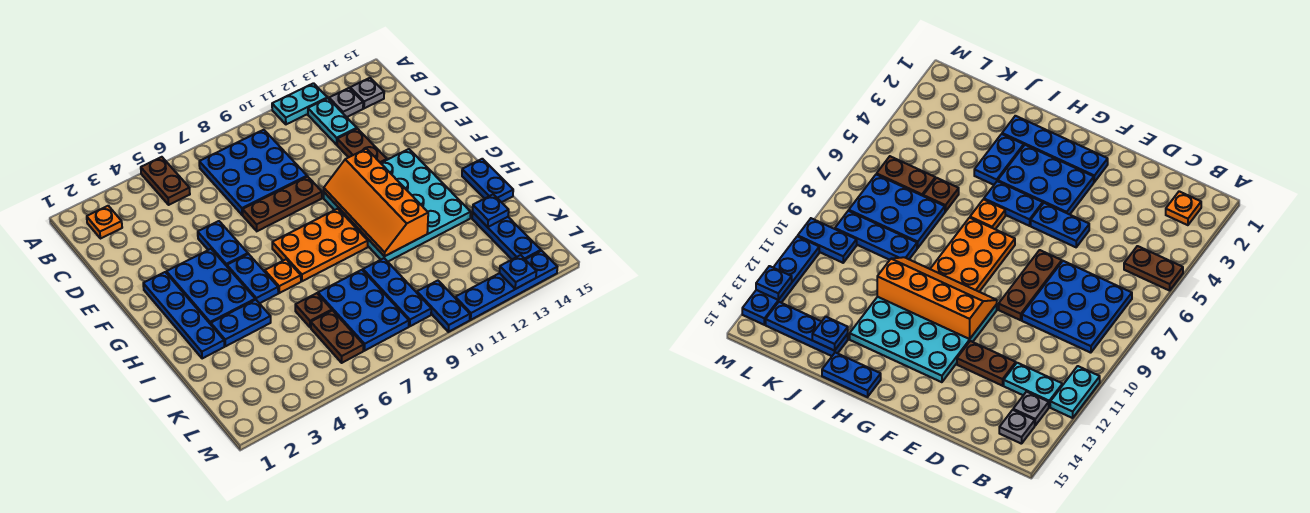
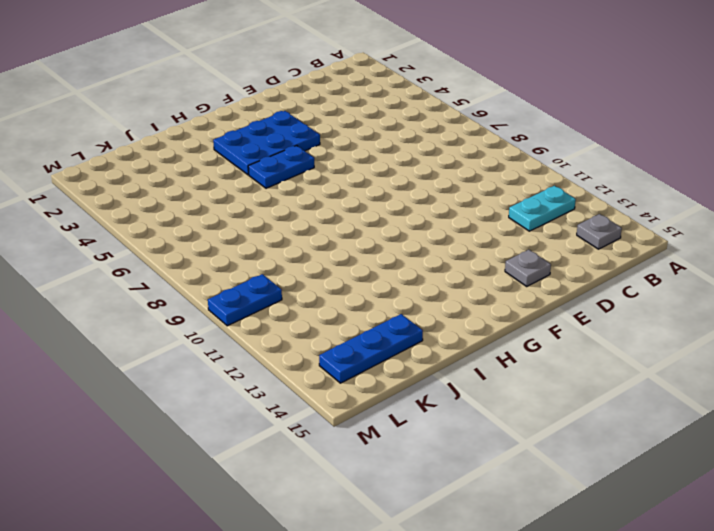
grey 1x1 plate [505,250,551,286] -> grey 1x1 plate moved to [329,88,363,117]
none -> brown 1x2 plate [141,157,190,205]
none -> cyan 1x2 plate [272,83,327,124]
none -> orange 1x1 plate [87,206,122,239]

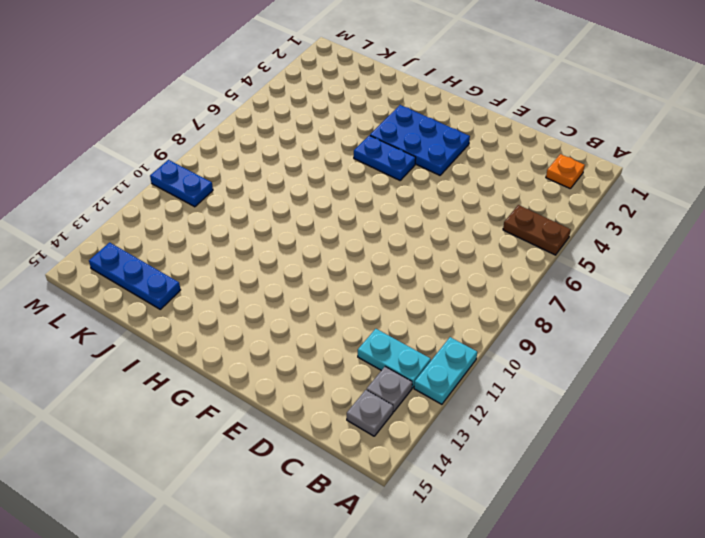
none -> blue 3x3 plate [199,130,307,215]
none -> brown 1x2 plate [337,129,387,163]
none -> blue 1x2 plate [198,221,248,266]

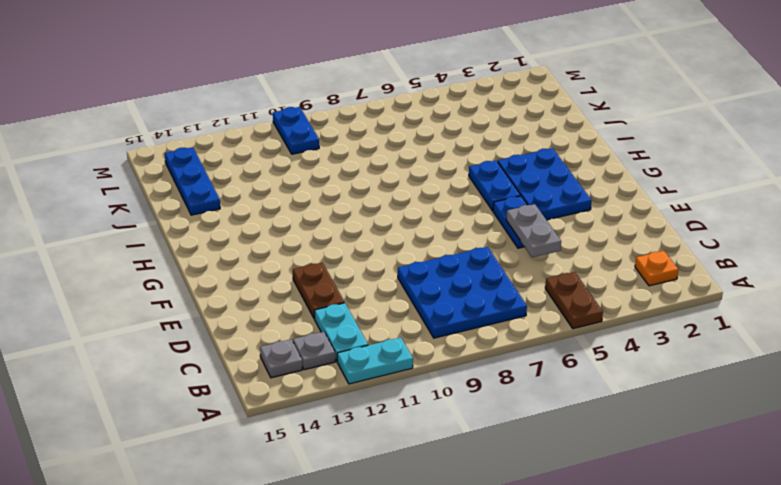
grey 1x2 plate [506,204,561,257] -> none
none -> brown 1x3 plate [243,177,322,231]
none -> blue 1x4 plate [143,272,224,359]
none -> cyan 4x4 plate [324,149,471,262]

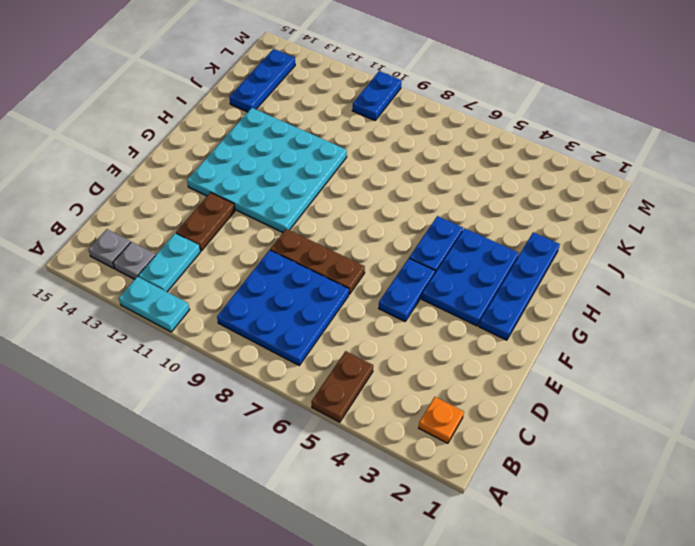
none -> orange 2x3 plate [272,209,368,281]
none -> orange 1x1 plate [265,259,301,293]
none -> blue 1x2 plate [462,159,513,202]

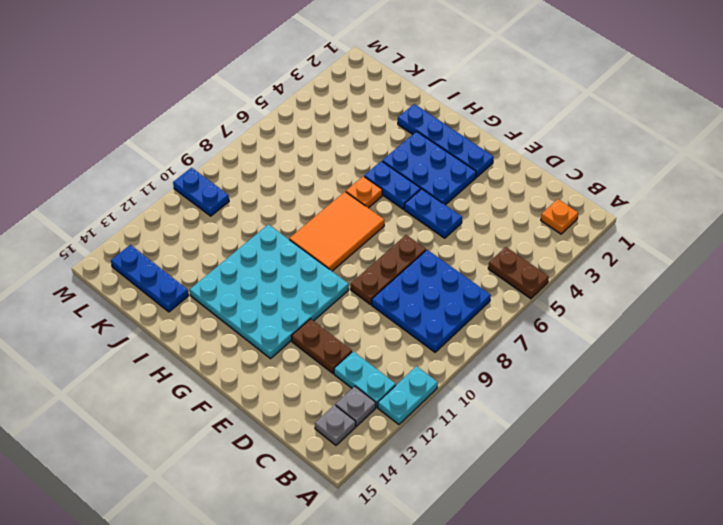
orange 2x3 tile [289,192,384,271] -> orange 2x3 plate [272,209,368,281]
none -> blue 1x2 plate [462,159,513,202]
none -> blue 1x2 plate [211,300,271,346]
none -> brown 1x1 plate [295,293,332,328]

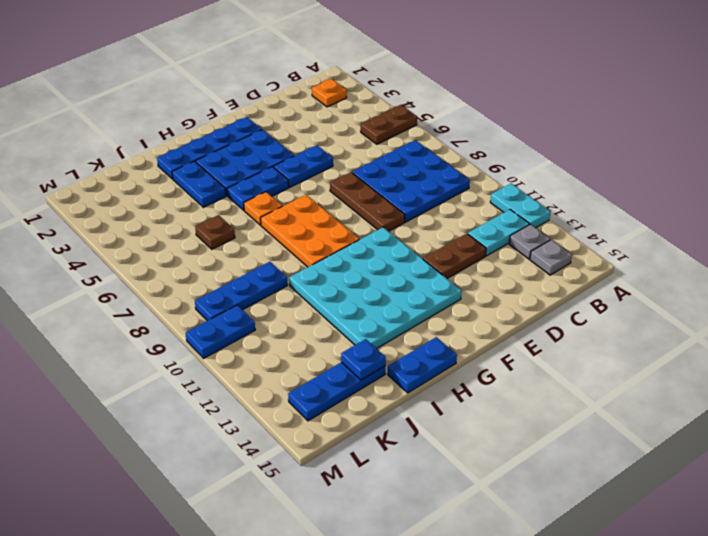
none -> blue 2x3 plate [318,270,409,351]
none -> brown 1x2 plate [311,311,364,363]
none -> blue 1x4 plate [455,251,557,320]

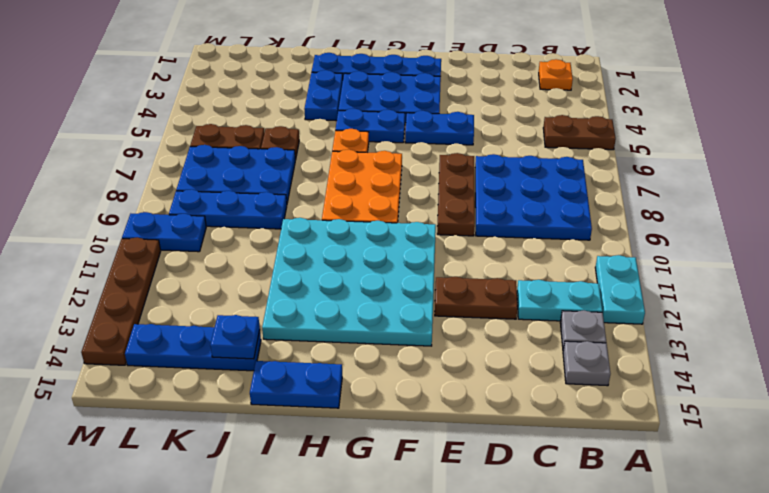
brown 1x4 plate [81,237,161,365] -> blue 1x4 plate [455,251,557,320]
none -> orange 2x4 slope [324,149,428,256]
none -> blue 1x1 plate [499,255,537,289]

